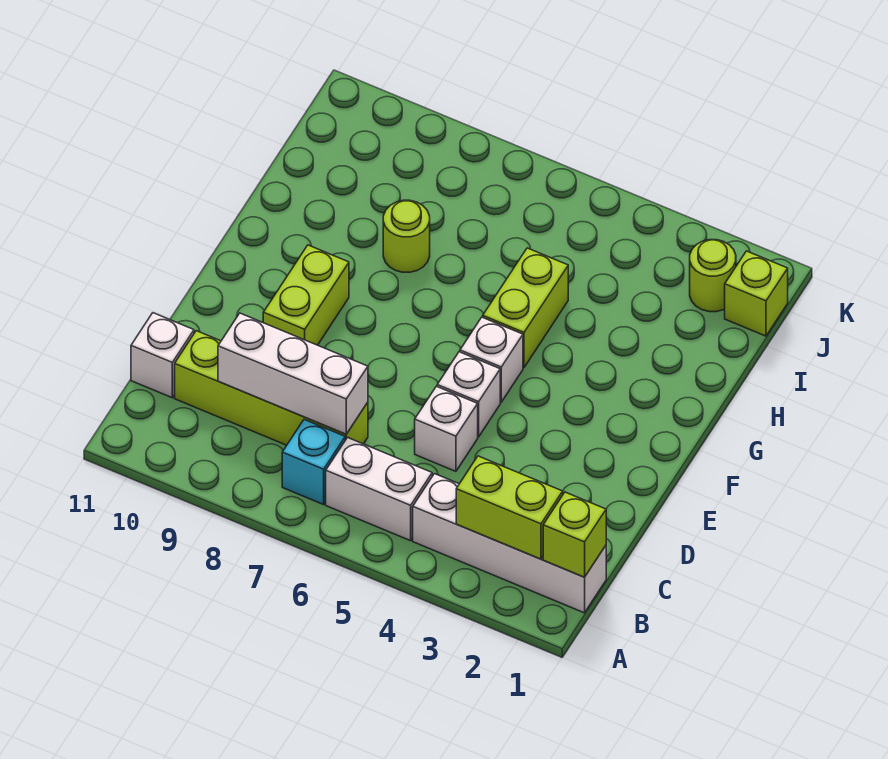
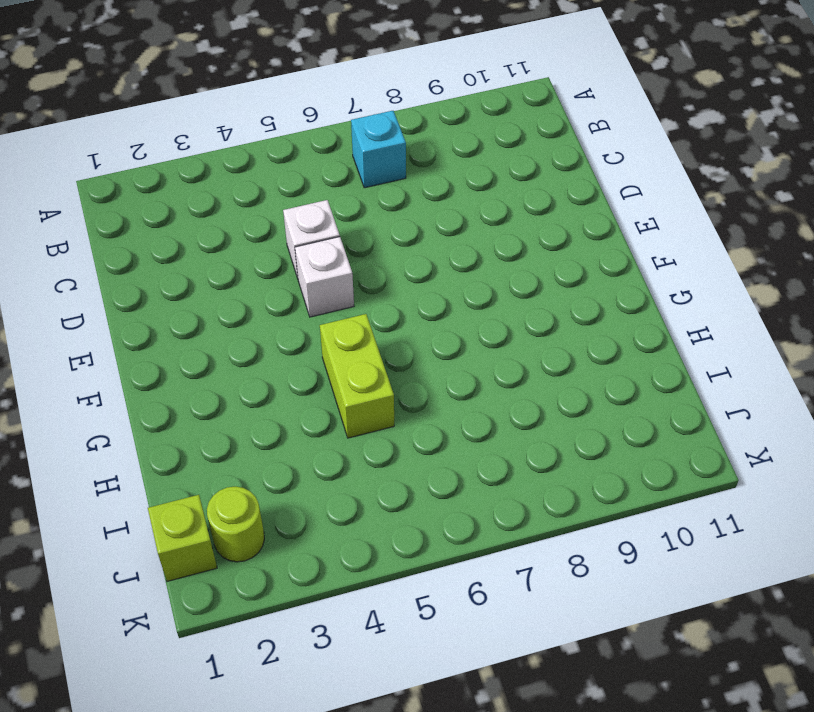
none -> white 1x4 brick [413,474,606,613]
none -> white 1x2 brick [326,438,432,541]
none -> lime 1x4 brick [175,331,368,445]

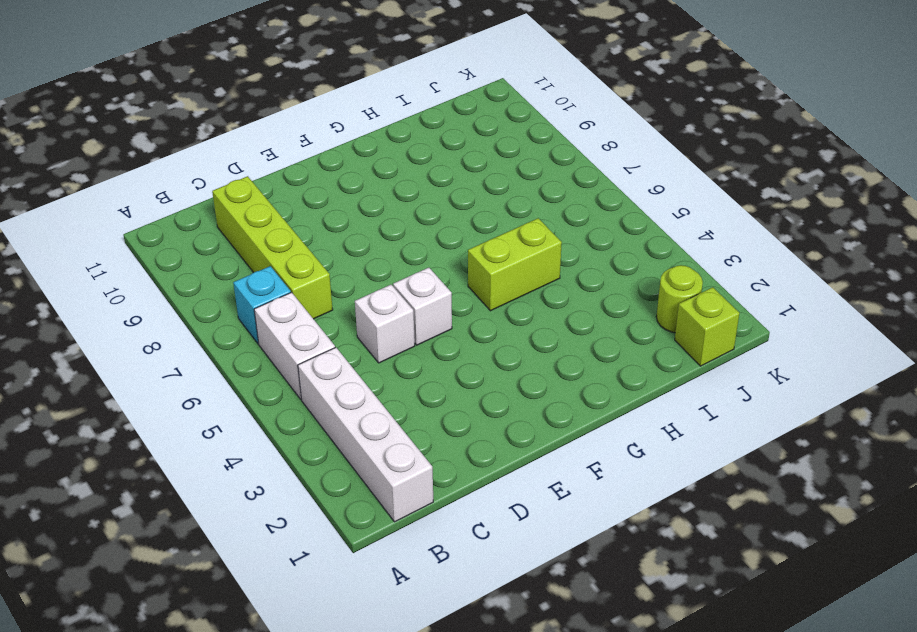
none -> white 1x1 brick [131,313,194,398]
none -> lime 1x2 brick [263,245,349,345]
none -> white 1x1 brick [460,317,523,402]

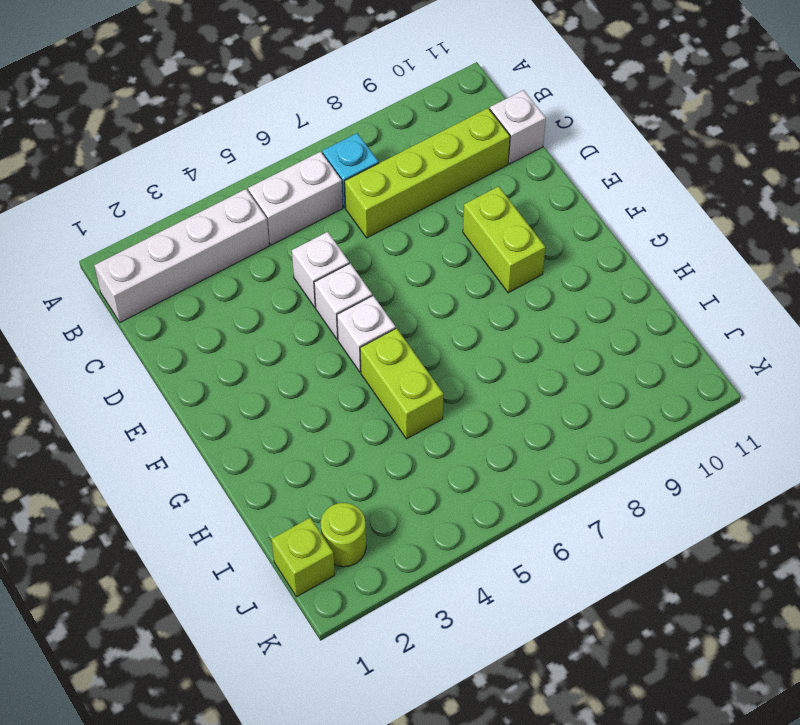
none -> lime 1x1 round brick [383,200,430,272]
none -> lime 1x1 brick [543,492,606,577]
none -> lime 1x2 brick [456,456,563,559]

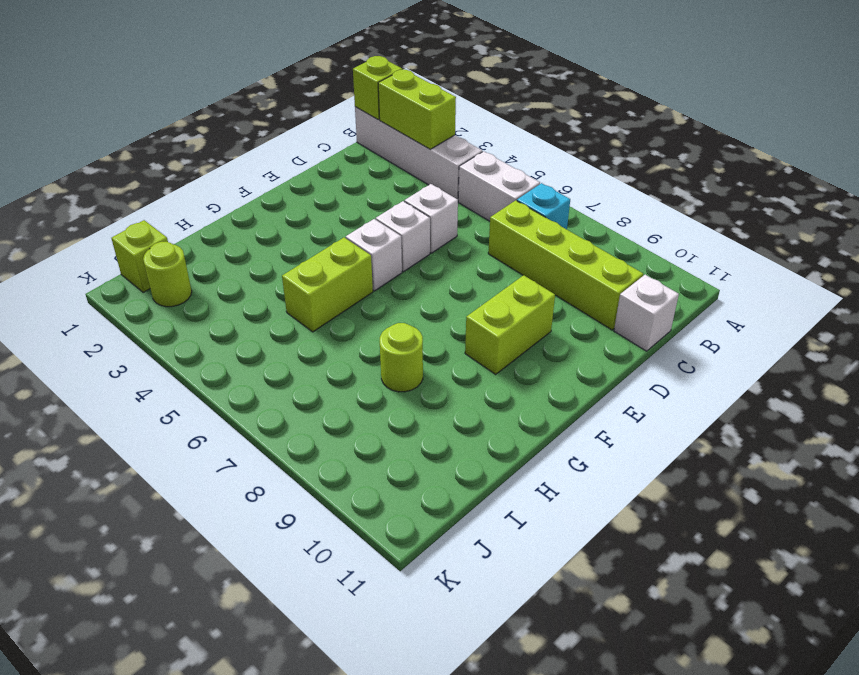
none -> white 1x3 brick [218,313,368,434]

